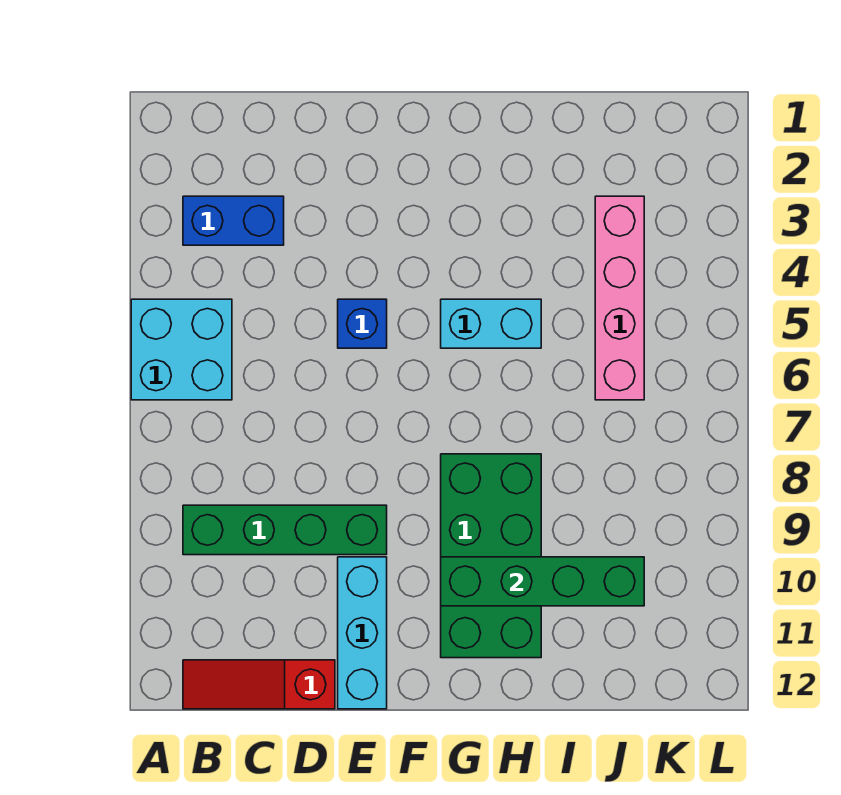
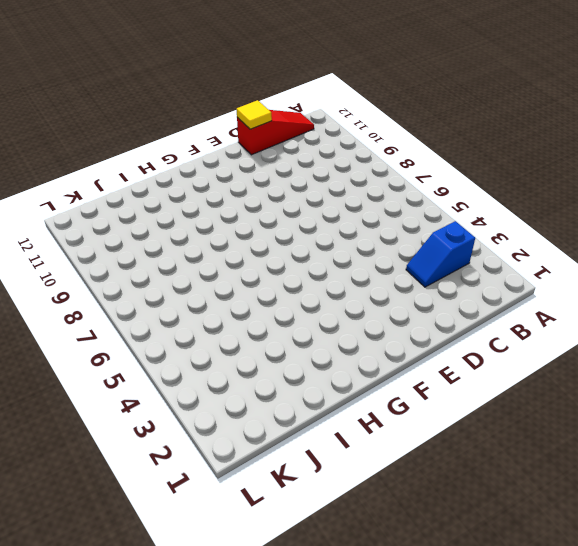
blue 1x2 slope [406,221,475,287] -> blue 1x2 brick [183,196,284,245]
yellow 1x1 tile [237,100,272,129] -> none
none -> cyan 2x2 brick [131,299,232,400]
none -> green 1x4 brick [183,505,387,555]

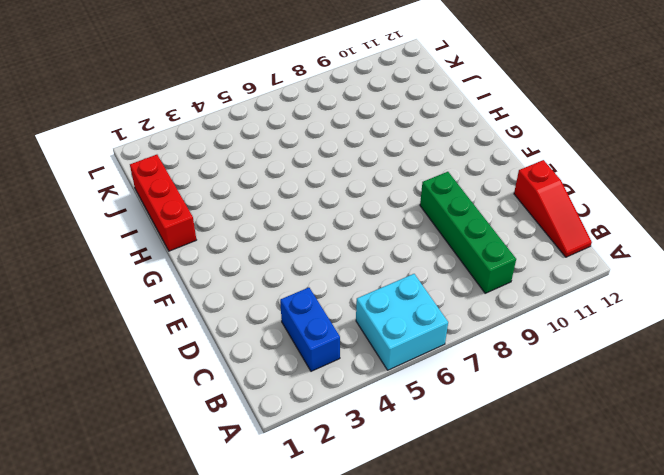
red 1x3 brick [130,155,196,251] -> none
none -> blue 1x1 brick [338,299,387,348]
none -> cyan 1x3 brick [338,557,387,709]

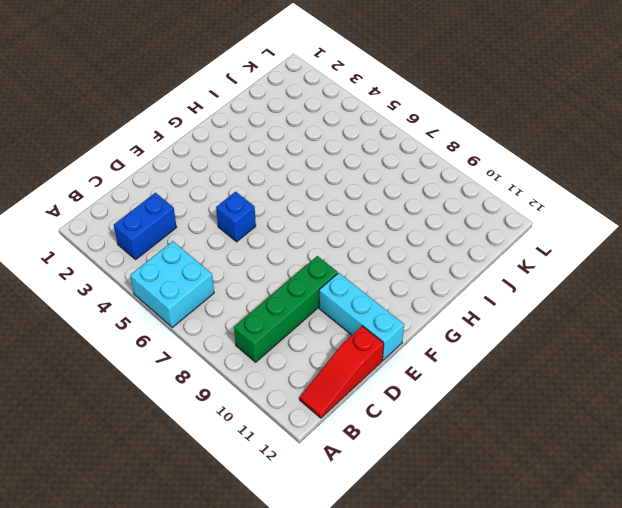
none -> cyan 1x2 brick [441,299,541,348]
none -> green 2x4 brick [441,454,541,658]

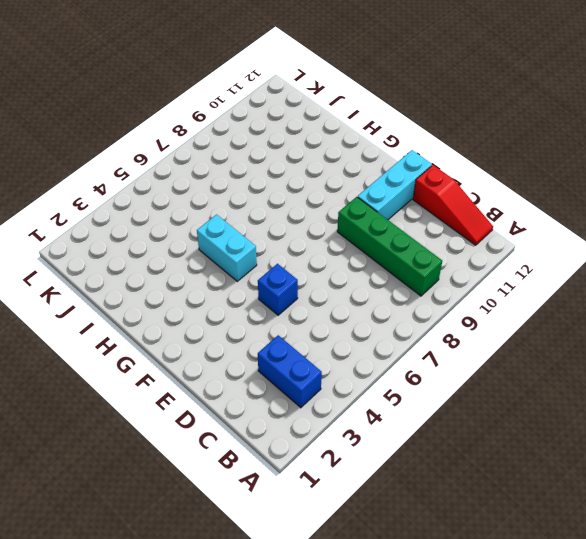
none -> cyan 2x2 brick [131,299,232,400]
none -> green 2x4 brick [441,454,541,658]

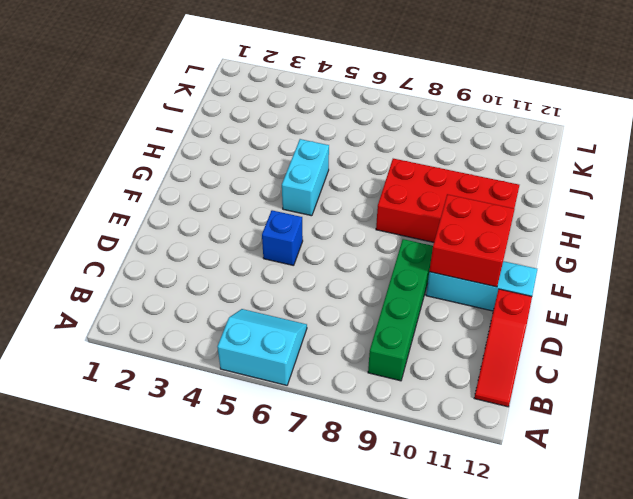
cyan 2x2 slope [217,309,307,385] -> cyan 2x2 brick [131,299,232,400]
red 2x2 brick [429,194,515,287] -> none
red 2x4 brick [376,159,519,242] -> green 2x4 brick [441,454,541,658]
none -> blue 1x2 brick [183,196,284,245]
none -> pink 1x4 brick [595,196,644,400]

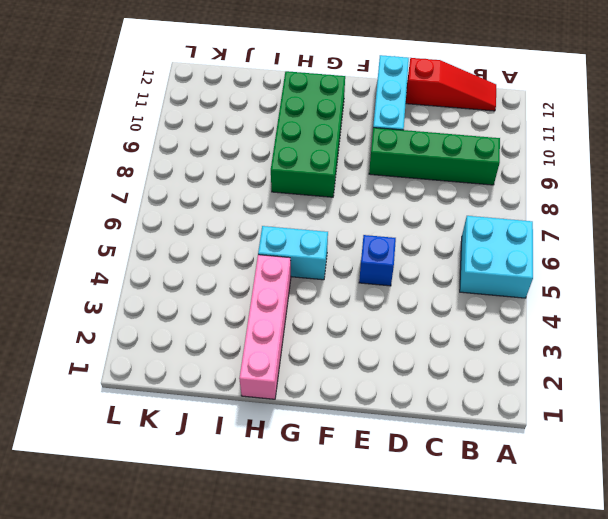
pink 1x4 brick [239,255,291,399] -> pink 1x4 brick moved to [595,196,644,400]
none -> blue 1x2 brick [183,196,284,245]
none -> green 1x4 brick [441,557,644,606]

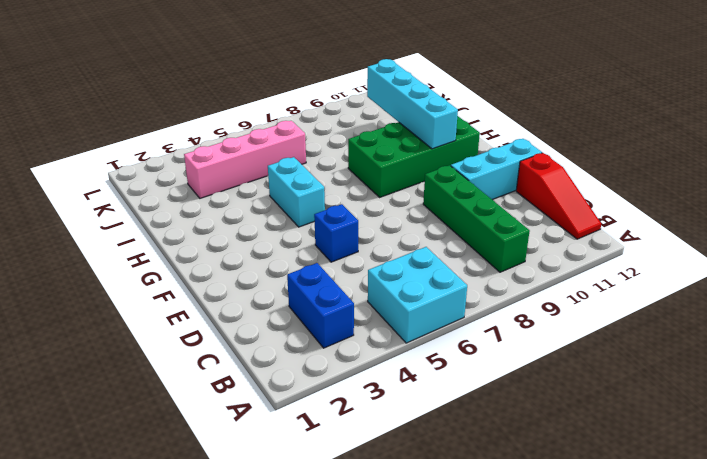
cyan 1x4 brick [367,59,458,149] -> green 1x4 brick [441,557,644,606]

